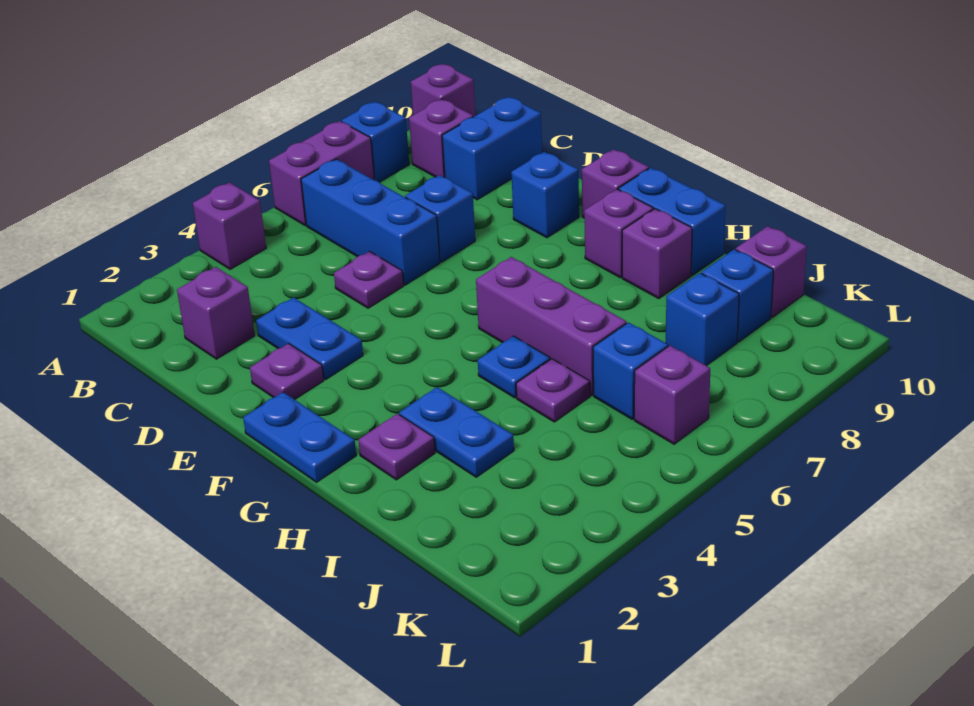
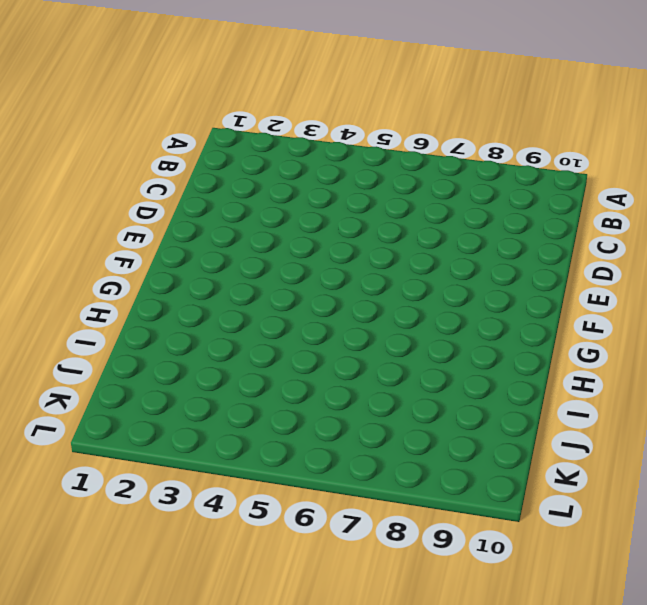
none -> purple 1x1 brick [193,182,266,269]
none -> purple 1x2 brick [269,121,374,226]
none -> blue 1x1 brick [342,102,409,182]

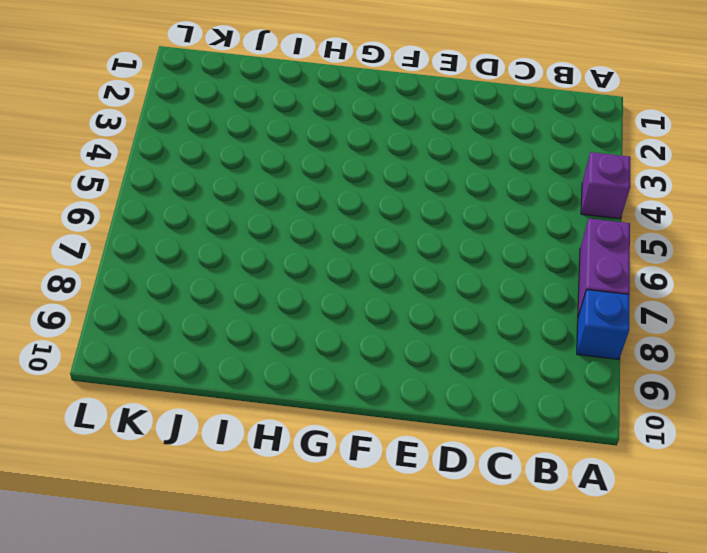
none -> purple 1x1 brick [411,64,475,117]
none -> blue 1x3 brick [301,159,440,285]
none -> purple 1x1 brick [409,99,473,178]

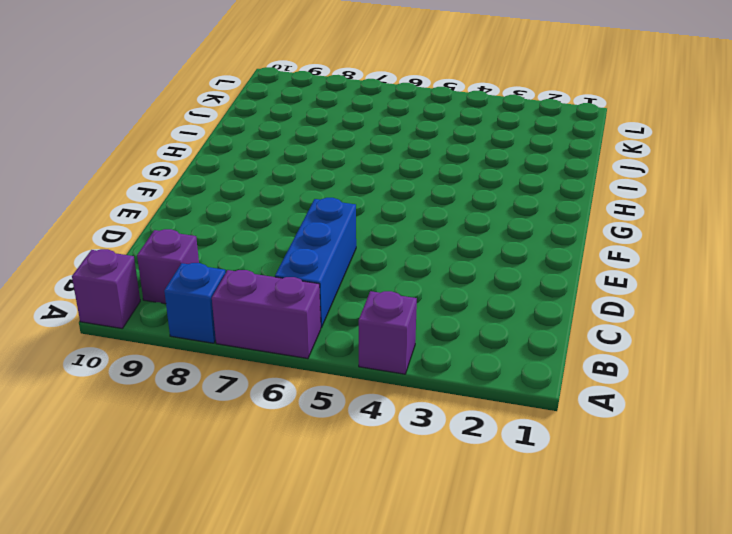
none -> purple 1x1 brick [177,267,255,359]
none -> blue 1x2 brick [442,97,542,200]
none -> blue 1x2 plate [256,297,363,379]

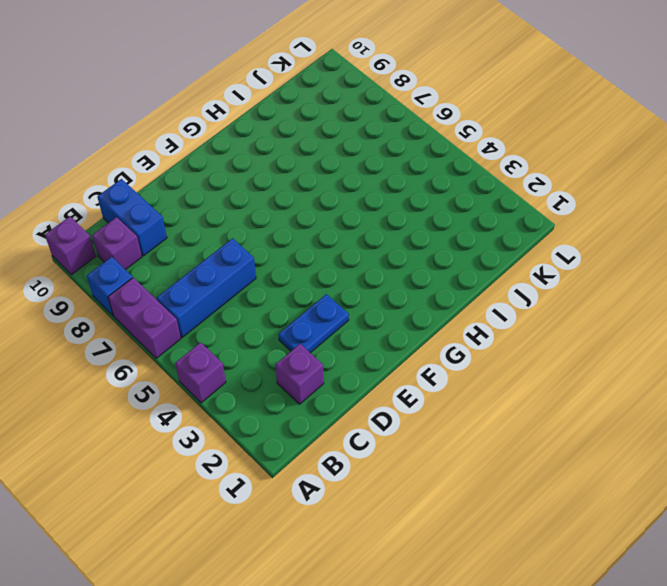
none -> purple 1x1 plate [334,251,404,308]
none -> blue 1x1 brick [405,175,475,262]
none -> purple 1x1 plate [250,343,324,400]

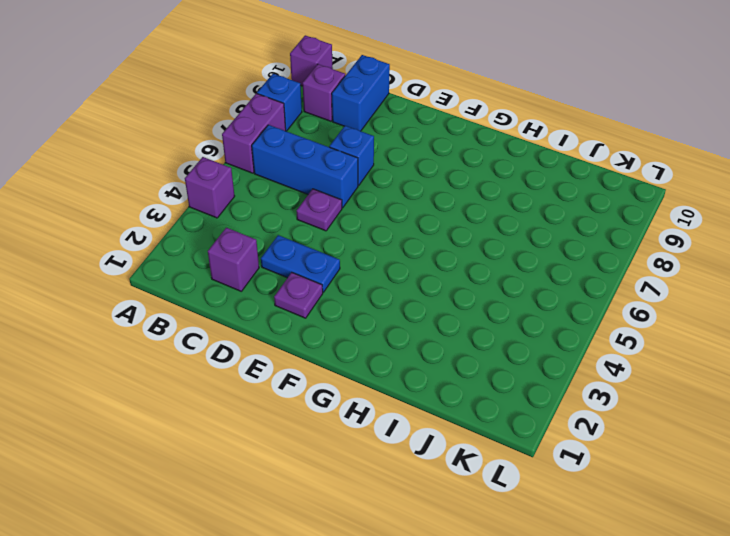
none -> blue 1x1 brick [511,152,579,238]
none -> blue 1x2 plate [243,392,356,482]
none -> purple 1x1 brick [582,149,649,218]

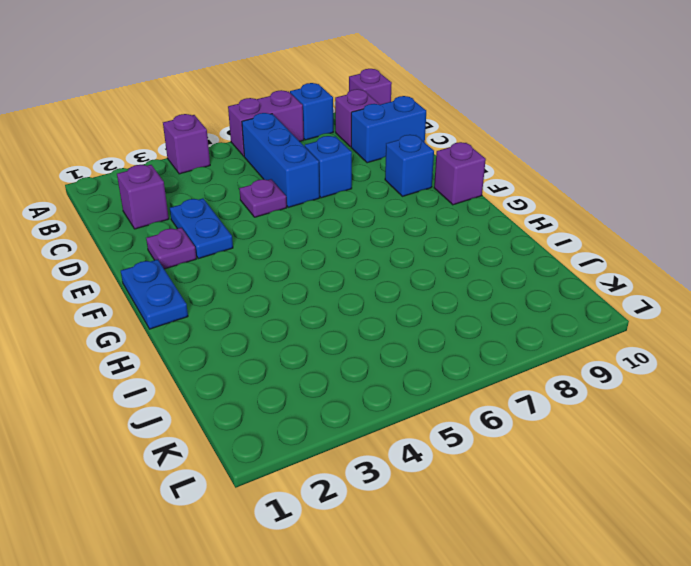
none -> purple 1x3 brick [476,257,627,395]
none -> purple 1x1 brick [584,189,653,278]
none -> blue 1x2 brick [619,168,726,275]

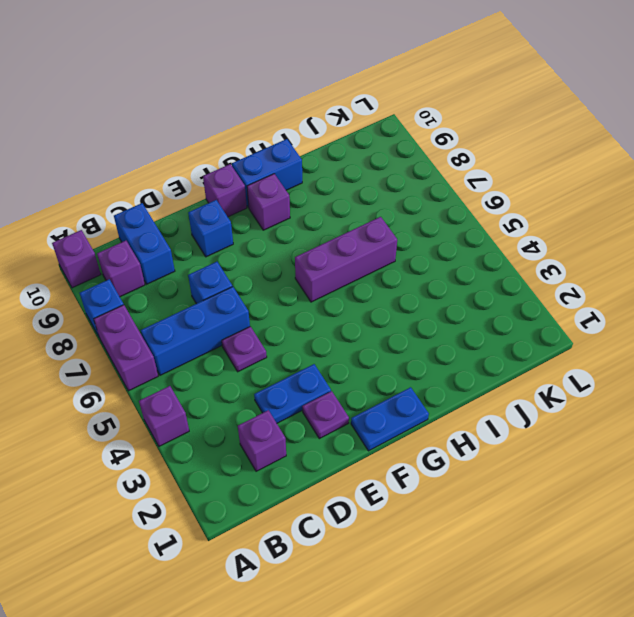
none -> purple 1x1 plate [358,414,435,480]
none -> blue 1x2 plate [399,387,514,477]
none -> blue 1x1 plate [478,336,550,398]

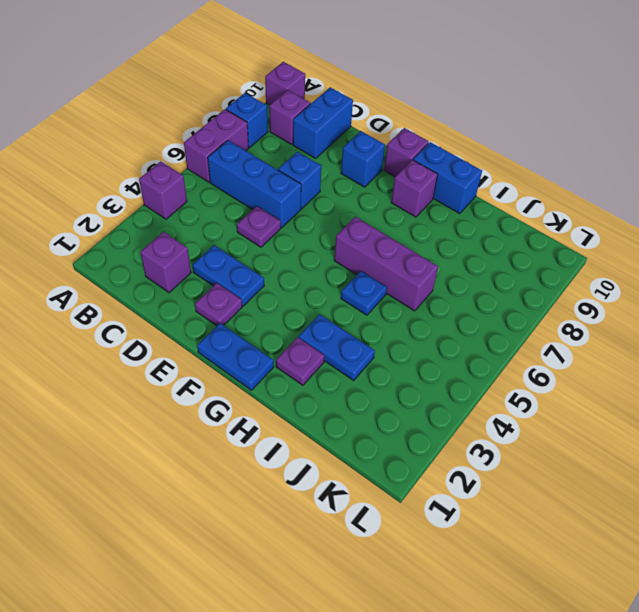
none -> purple 1x1 brick [622,209,692,299]
none -> purple 1x1 plate [516,359,590,422]
none -> blue 1x1 brick [593,322,668,419]

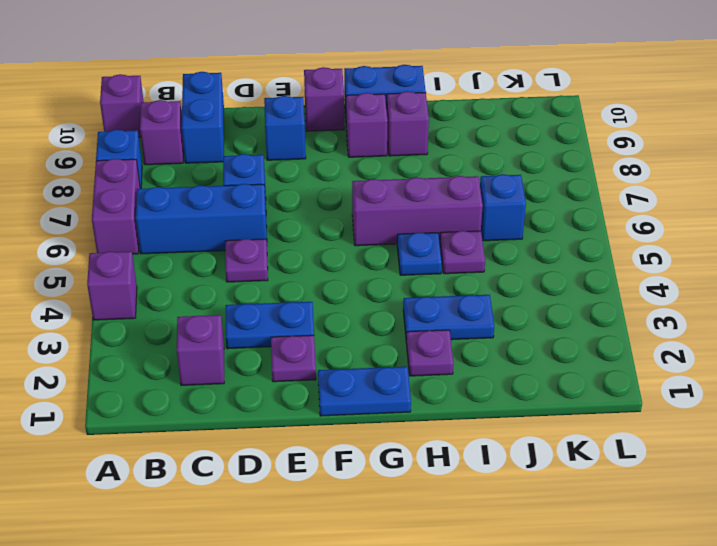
none -> blue 1x1 brick [666,273,739,366]
none -> blue 1x1 brick [701,249,773,342]
none -> purple 1x1 brick [736,226,807,317]

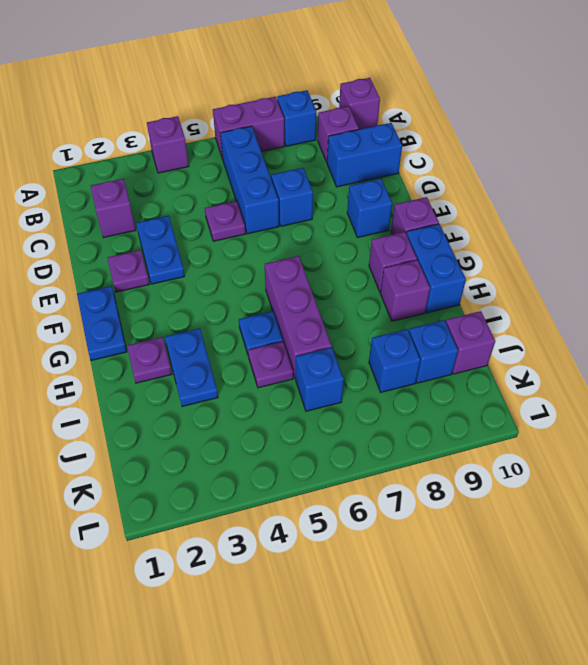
none -> purple 1x1 brick [634,346,710,444]

